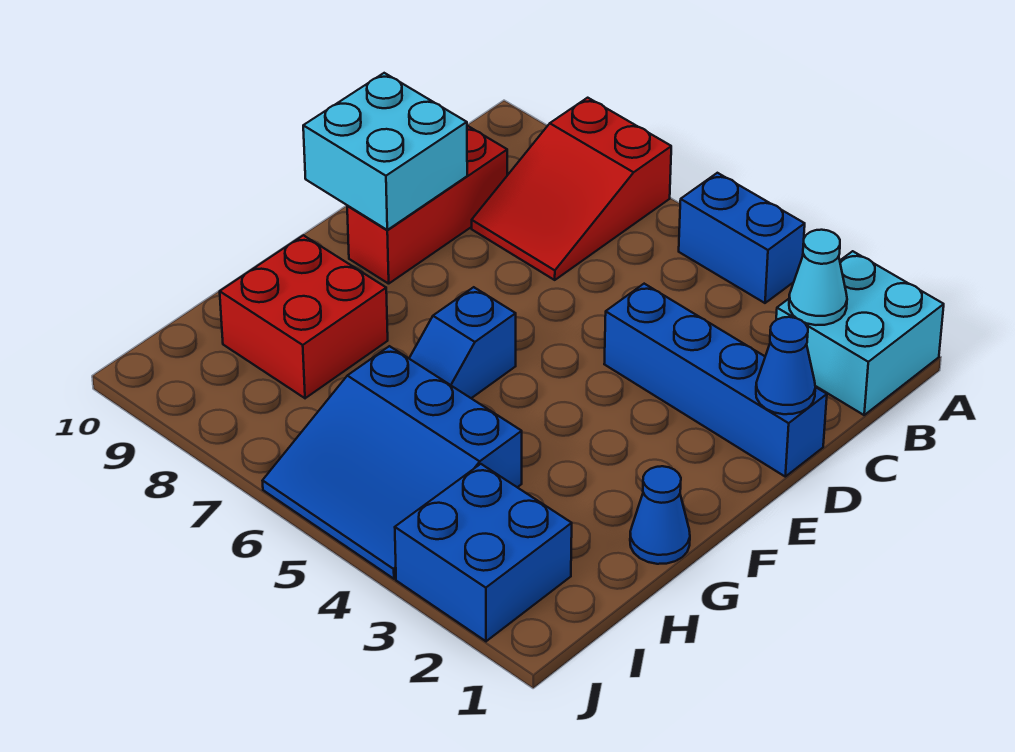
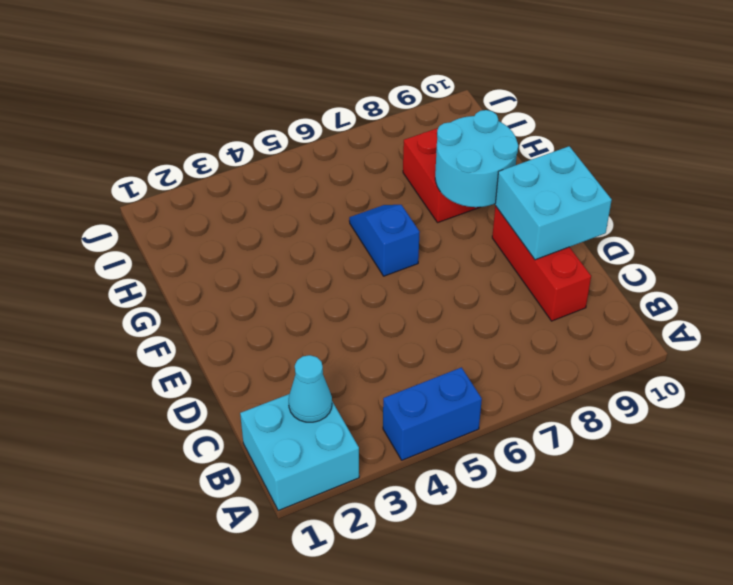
cyan 2x2 round brick [435,110,518,207] -> none
none -> red 2x3 slope [472,98,671,280]
none -> blue 1x4 brick [604,284,827,477]
none -> blue 1x1 cone [630,466,690,564]

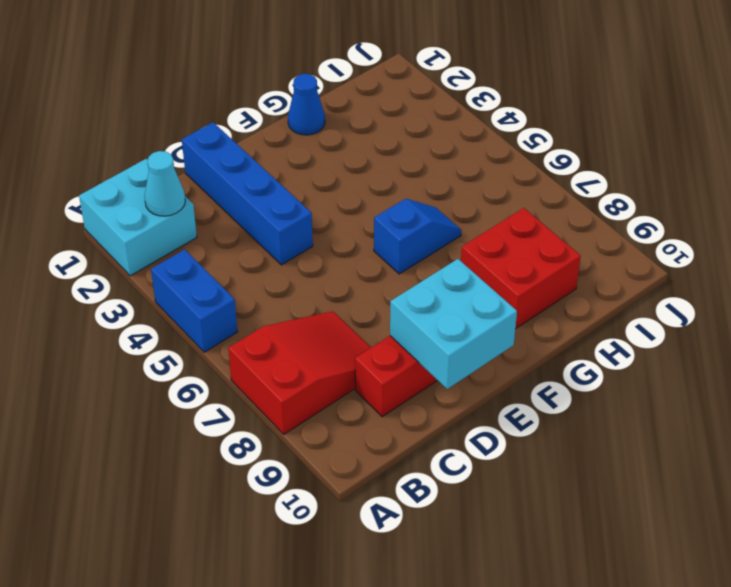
none -> blue 3x3 slope [263,346,522,579]
none -> blue 2x2 brick [395,464,572,641]
none -> blue 1x1 cone [756,317,815,414]

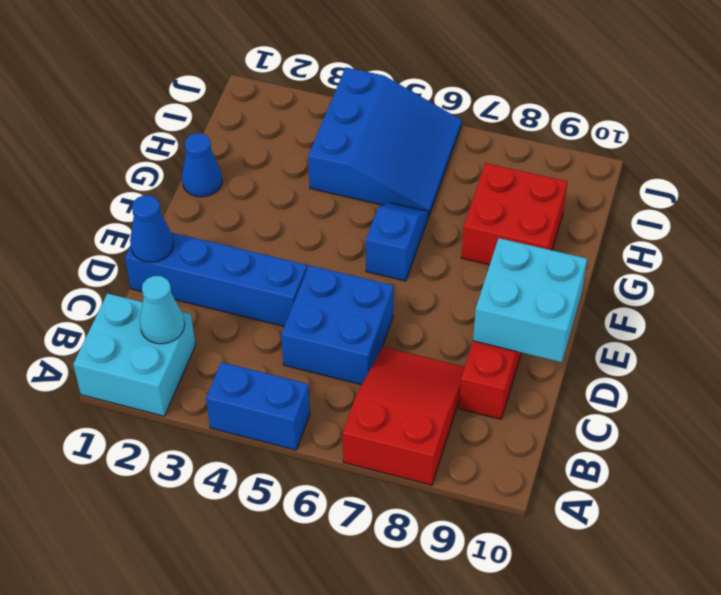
blue 2x2 brick [281,265,394,385] -> blue 2x2 brick moved to [395,464,572,641]
blue 3x3 slope [308,67,462,215] -> blue 3x3 slope turned to [263,346,522,579]

